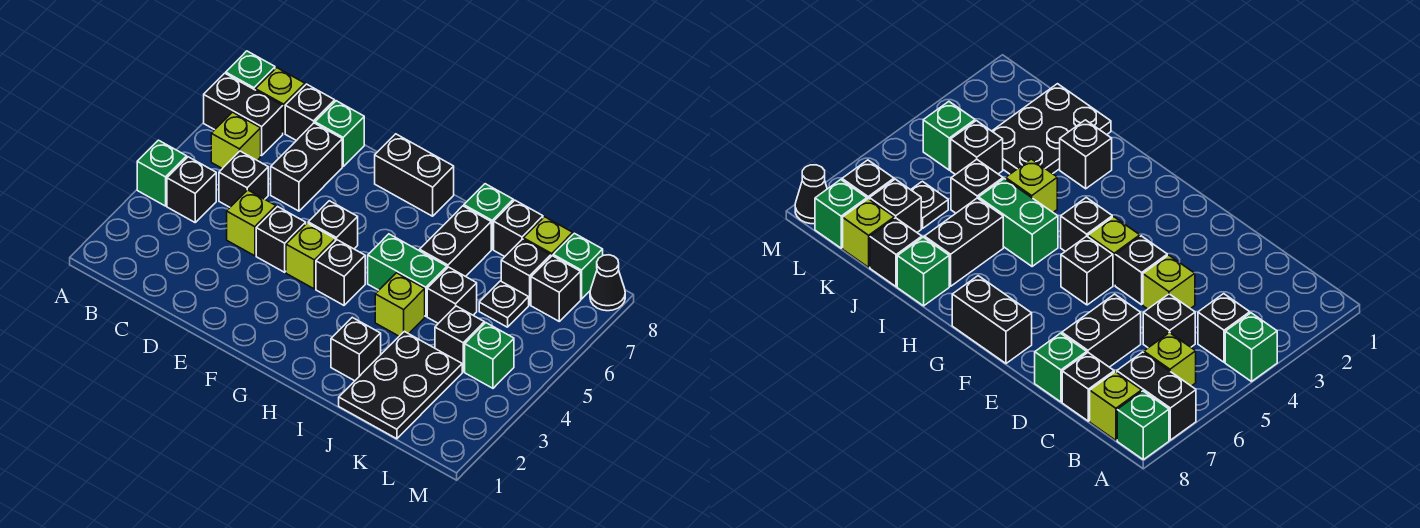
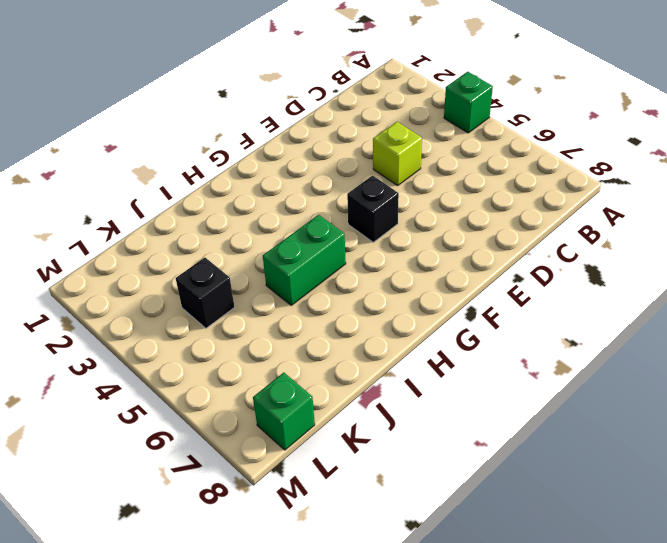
none -> black 1x2 brick [204,73,283,156]
none -> green 1x1 brick [226,51,275,90]
none -> black 1x1 brick [167,157,216,222]
none -> lime 1x1 brick [211,112,261,169]

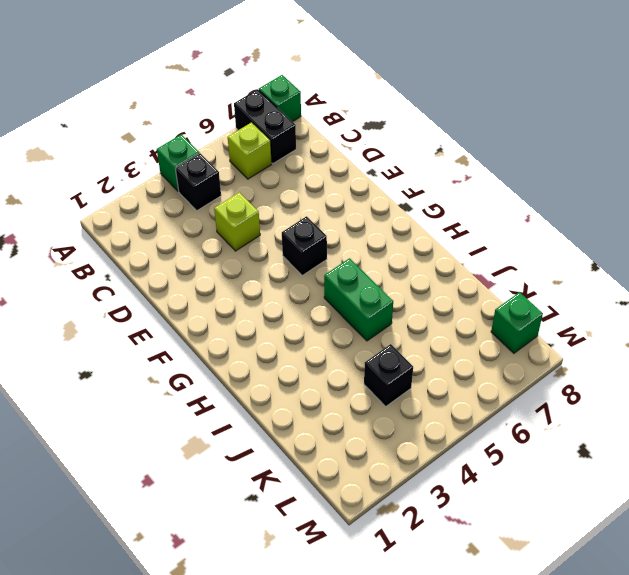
none -> lime 1x1 brick [256,68,305,133]
none -> black 1x1 brick [219,151,268,207]
none -> black 1x1 brick [285,84,335,141]
none -> black 1x2 brick [271,123,342,211]

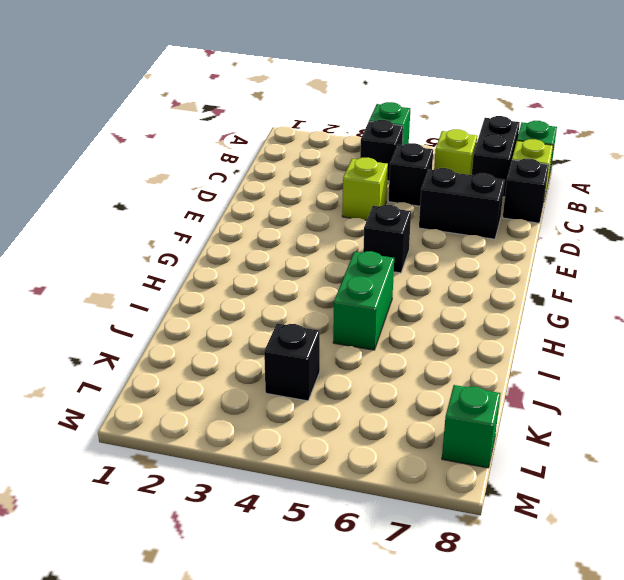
none -> green 1x1 brick [315,101,364,166]
none -> black 1x1 brick [256,207,306,272]
none -> lime 1x1 brick [286,223,335,289]
none -> black 1x2 brick [375,134,454,216]

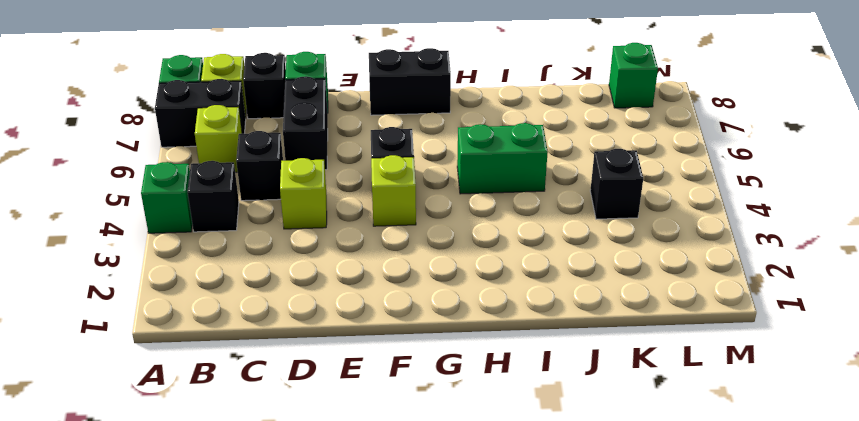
none -> black 1x1 brick [256,207,306,272]
none -> black 1x1 brick [316,240,365,305]
none -> black 1x1 brick [331,317,381,381]
none -> lime 1x1 brick [375,273,425,336]

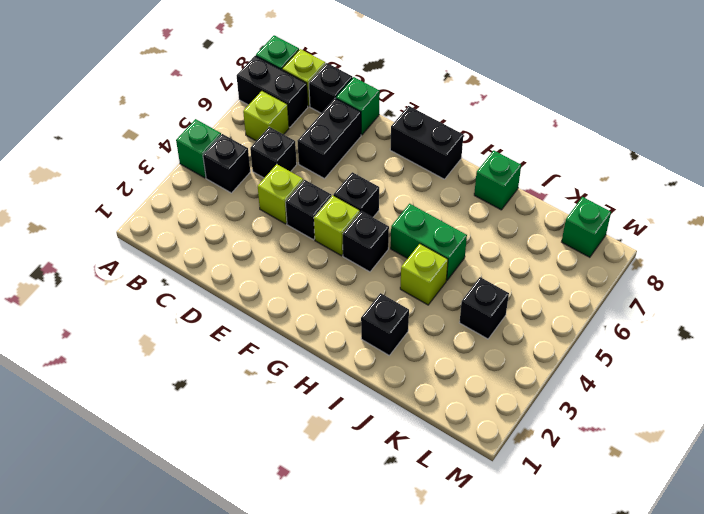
none -> black 1x2 brick [420,206,491,277]
none -> black 2x3 plate [339,331,462,439]
none -> black 1x1 brick [427,267,477,323]
none -> black 1x1 brick [494,200,543,257]

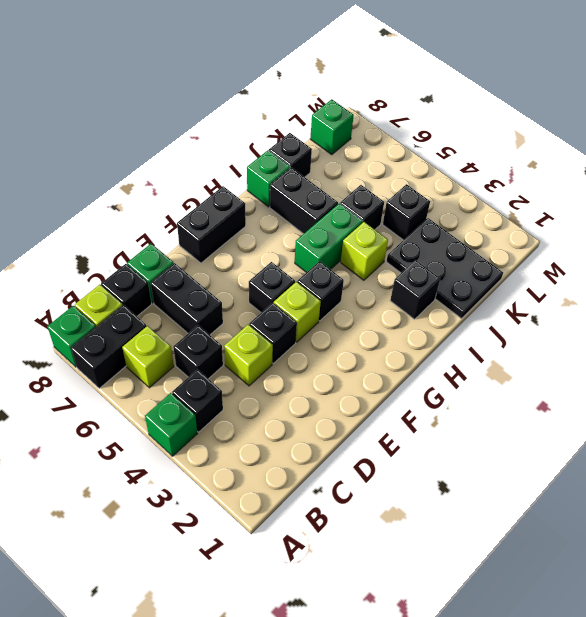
none -> black 1x1 plate [479,281,529,327]
none -> black 1x1 brick [501,239,551,305]
none -> lime 1x1 brick [523,217,573,256]
none -> green 1x1 brick [465,323,514,388]

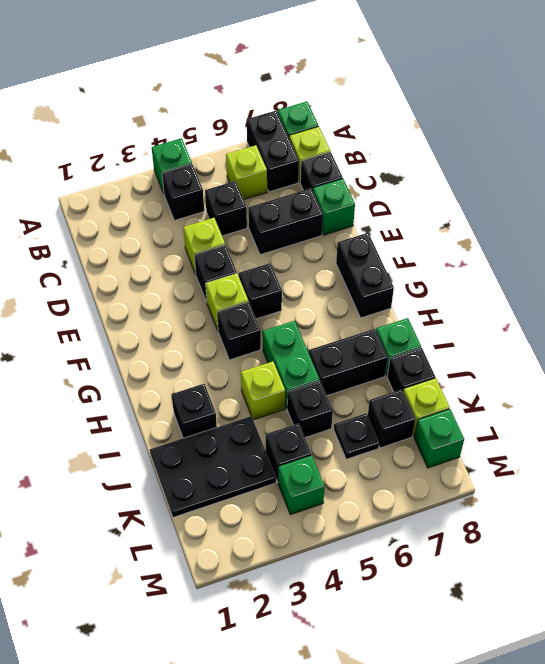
none -> black 1x1 brick [531,256,581,321]
none -> black 1x1 cone [590,255,625,311]

